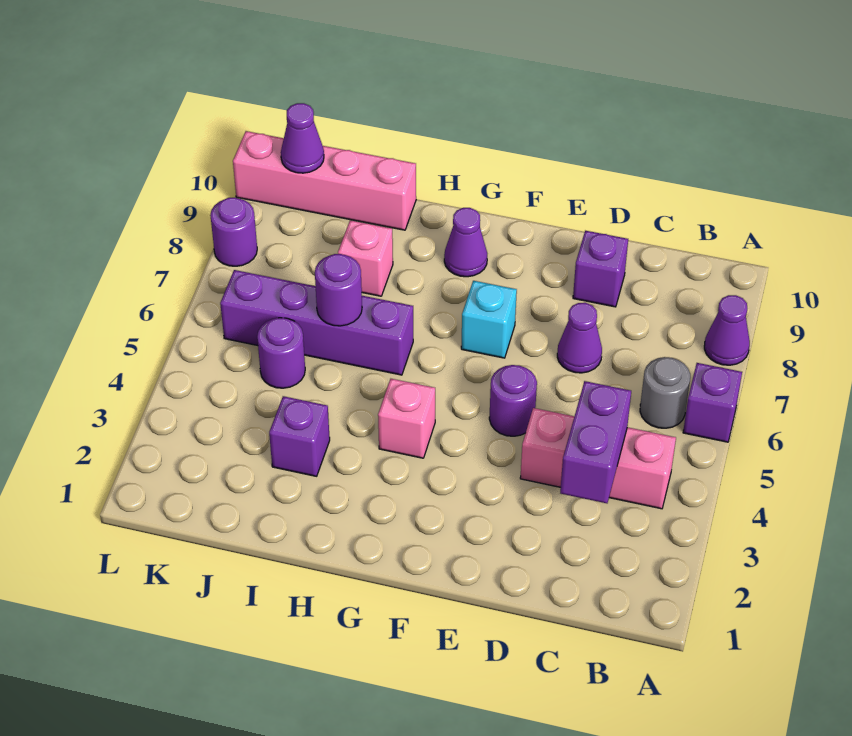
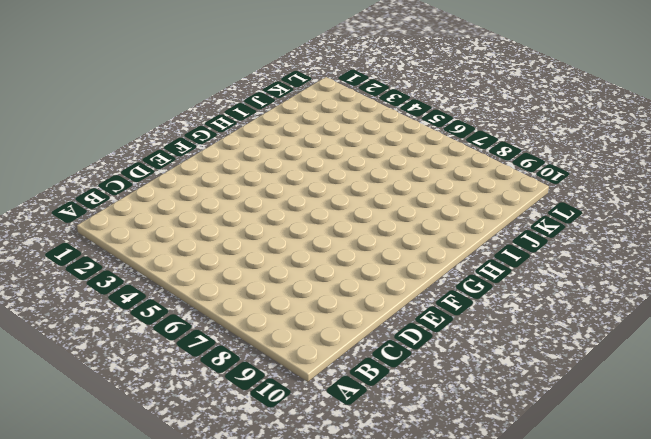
none -> purple 1x1 brick [683,363,742,442]
none -> purple 1x1 cone [704,295,750,365]
none -> pink 1x3 brick [520,408,676,509]

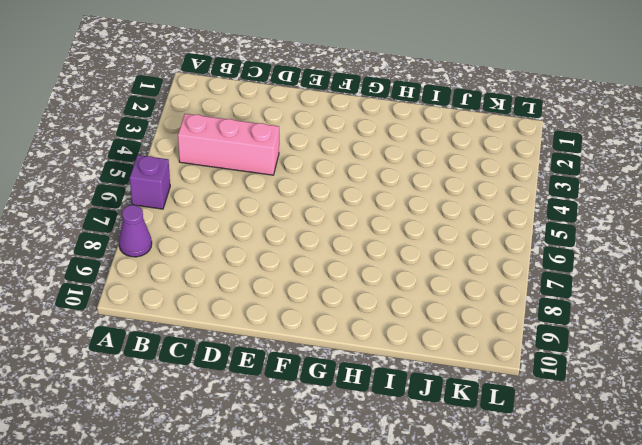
none -> grey 1x1 round brick [640,357,690,428]
none -> purple 1x1 cone [557,303,602,373]
none -> purple 1x1 brick [573,231,628,307]

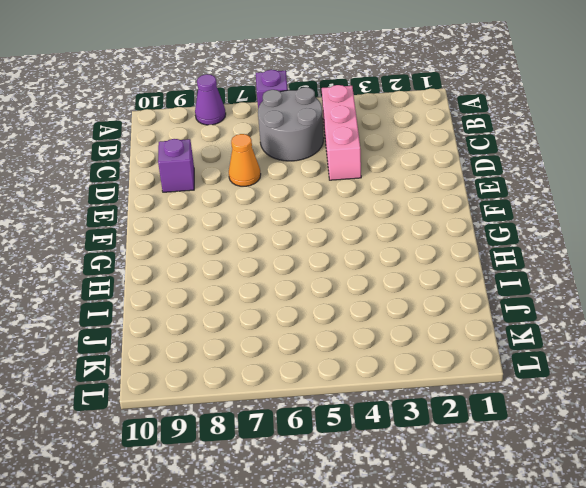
grey 2x2 round brick [258,87,324,161] -> grey 1x1 round brick [640,357,690,428]
orange 1x1 cone [229,134,261,186] -> purple 1x1 cone [557,303,602,373]
none -> purple 1x1 round brick [489,365,537,436]
none -> cyan 1x1 brick [461,281,517,358]
none -> pink 1x1 brick [378,379,435,458]

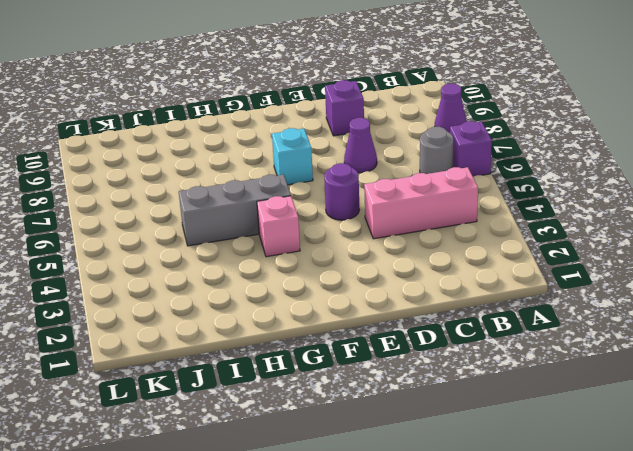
grey 1x3 brick [179,175,291,246] -> none
none -> purple 1x1 cone [444,208,487,277]
none -> purple 1x4 brick [220,270,413,375]
none -> purple 1x1 brick [269,396,330,476]

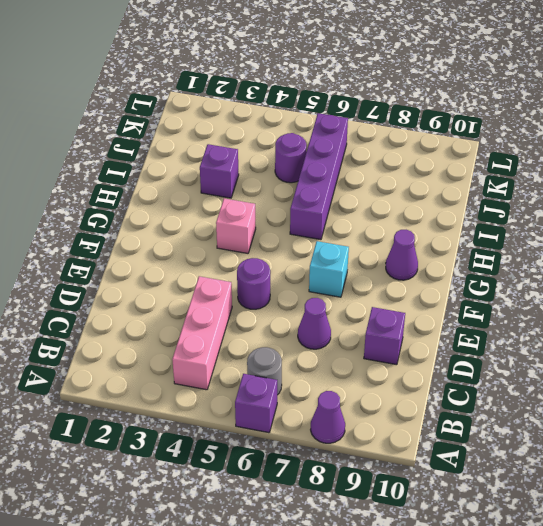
none -> pink 1x1 brick [338,220,393,296]
none -> pink 1x4 brick [233,131,416,230]
none -> purple 1x1 round brick [210,198,257,266]

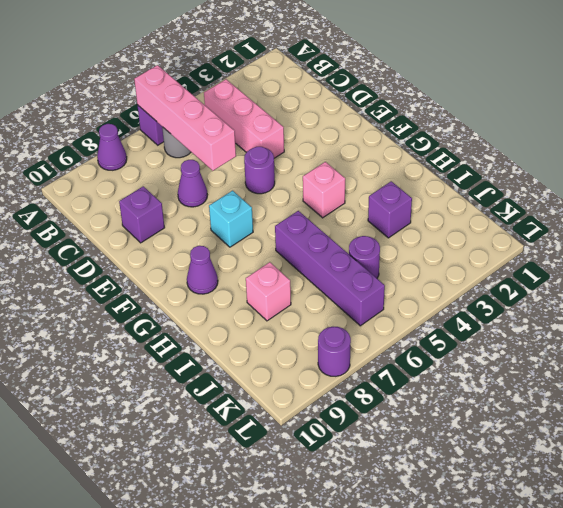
pink 1x4 brick [134,65,236,171] -> pink 1x4 brick moved to [233,131,416,230]
none -> purple 1x2 brick [560,381,631,503]
none -> purple 1x1 round brick [315,254,362,326]
none -> purple 1x1 cone [281,103,324,173]

